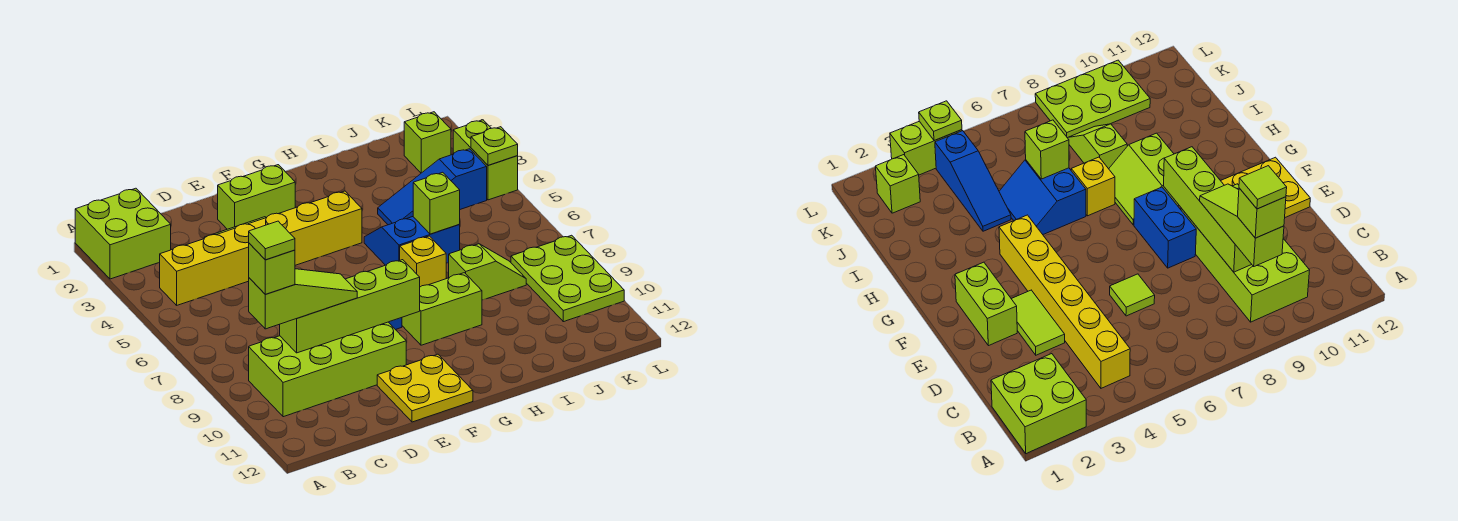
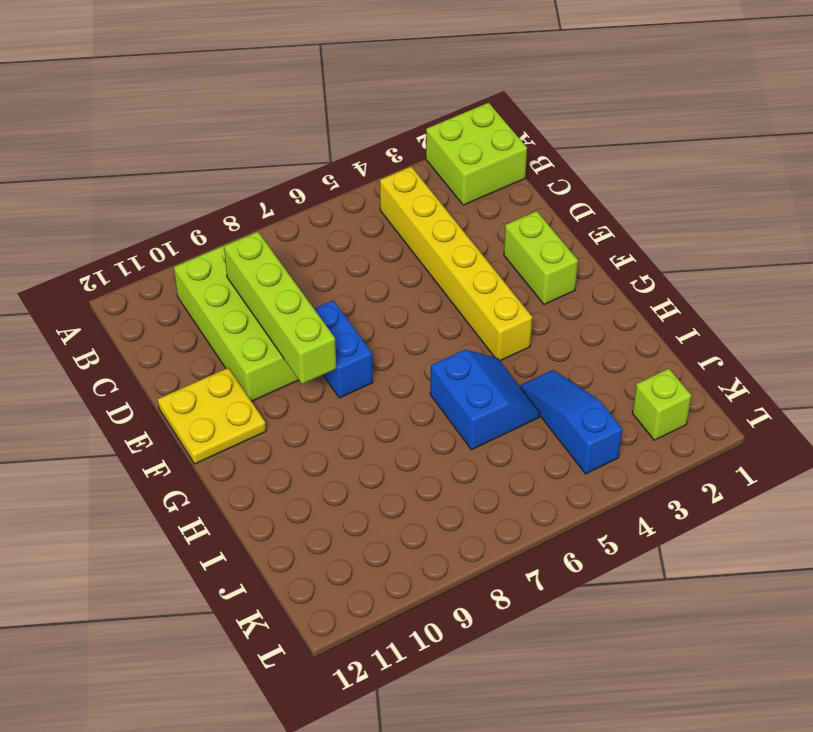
none -> lime 1x2 tile [1012,290,1065,355]
none -> lime 1x1 tile [1110,274,1155,316]
none -> lime 2x2 slope [402,273,482,345]

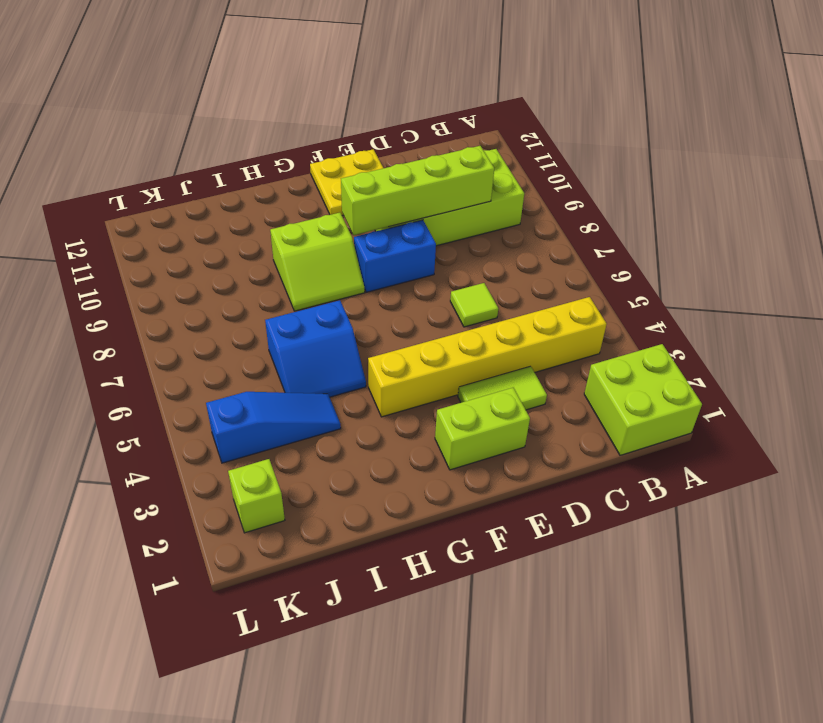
none -> yellow 1x1 brick [400,236,446,287]
none -> lime 1x2 slope [449,244,526,300]
none -> lime 2x3 plate [511,235,624,322]

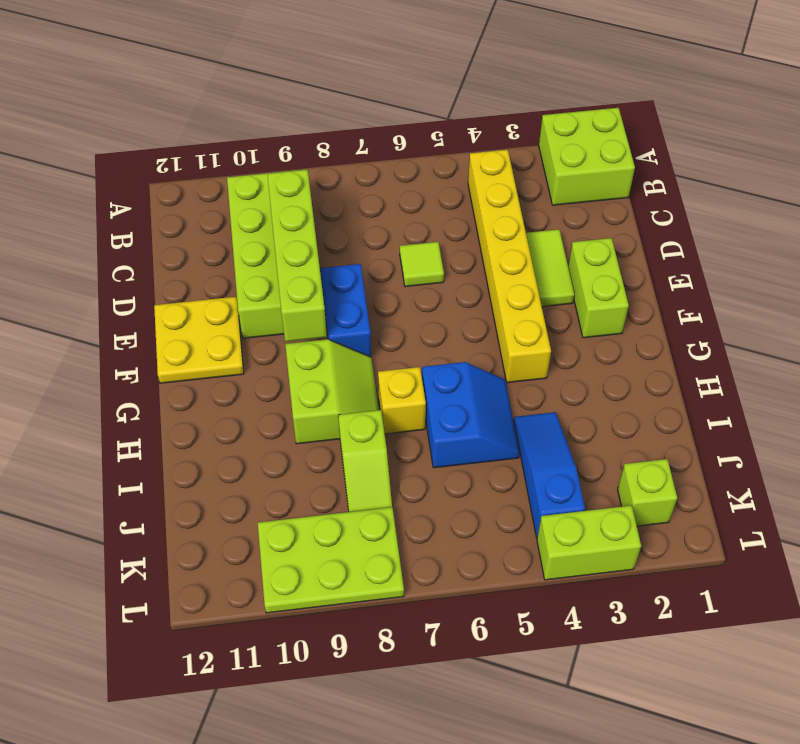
none -> lime 1x1 brick [413,172,460,234]
none -> lime 1x1 plate [471,127,518,165]
none -> lime 1x3 slope [249,269,357,329]

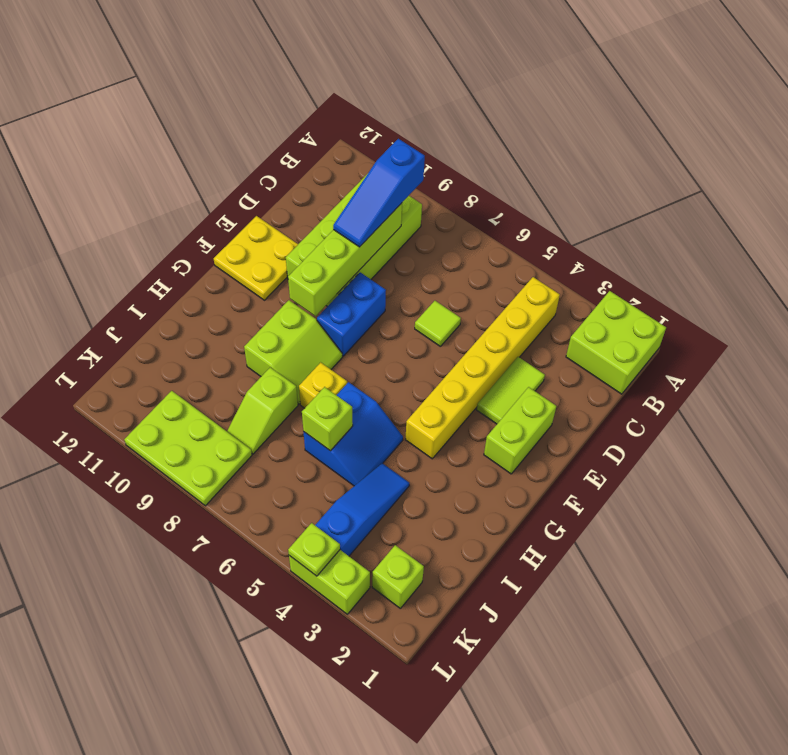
blue 1x3 slope [333,139,425,247] -> lime 1x3 slope [249,269,357,329]
none -> lime 1x1 brick [249,243,295,294]
none -> lime 1x1 tile [249,221,295,260]

